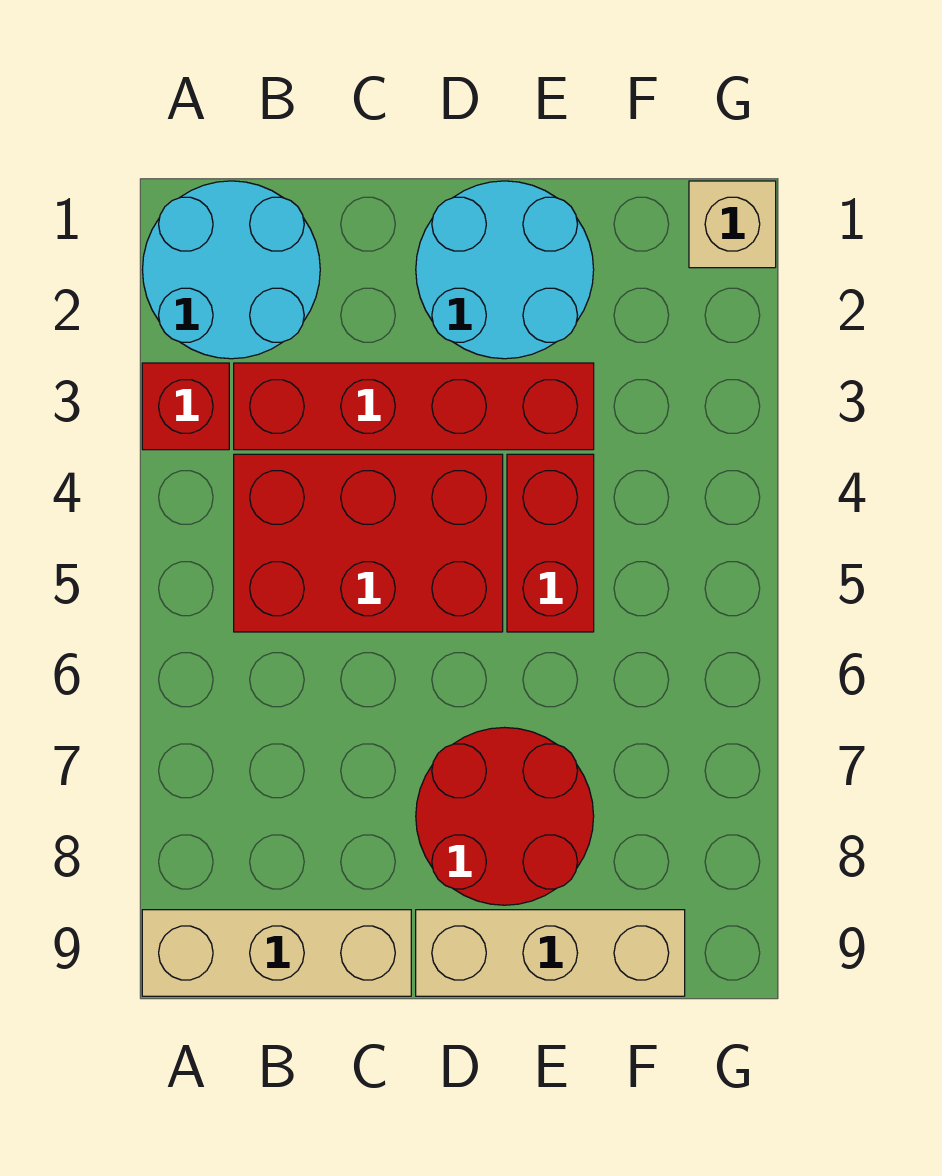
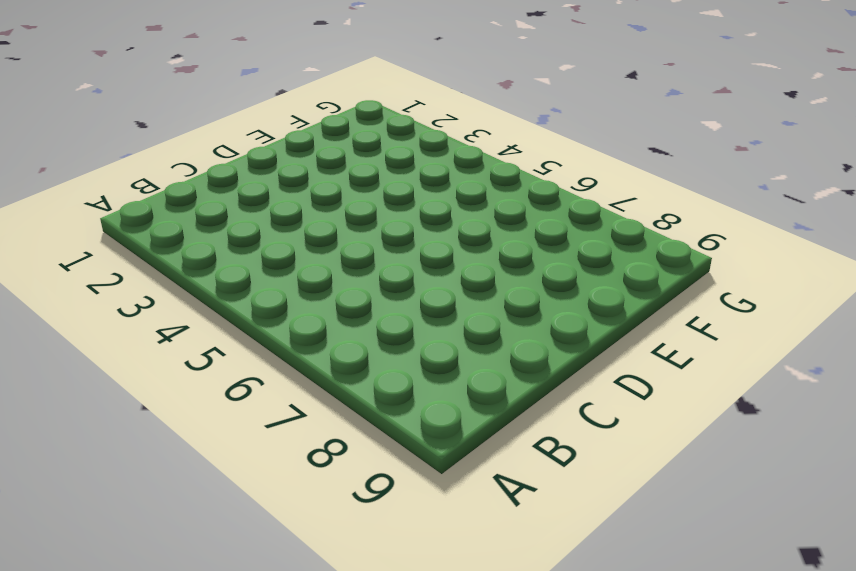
none -> cyan 2x2 round brick [143,181,320,359]
none -> red 1x1 brick [142,363,229,450]

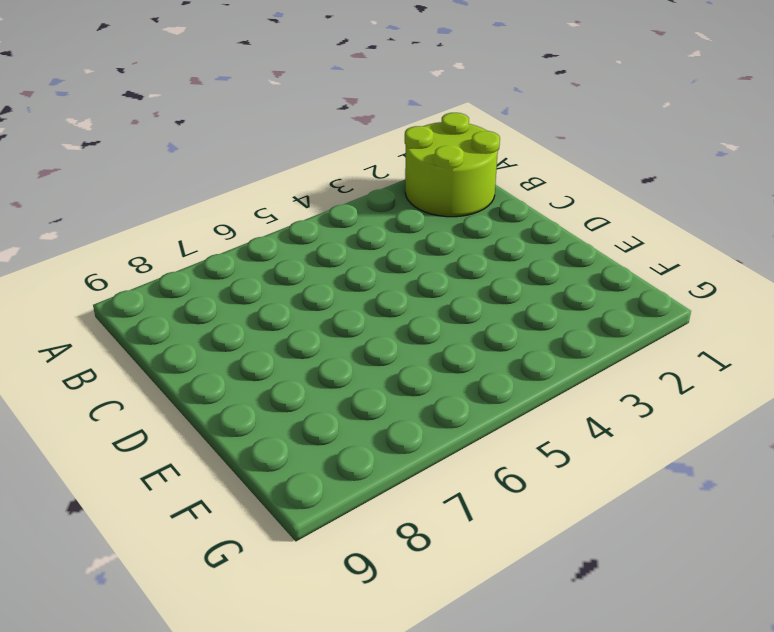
lime 2x2 round brick [405,113,500,217] -> cyan 2x2 round brick [143,181,320,359]
none -> red 1x1 brick [142,363,229,450]
none -> tan 1x3 brick [142,910,411,996]

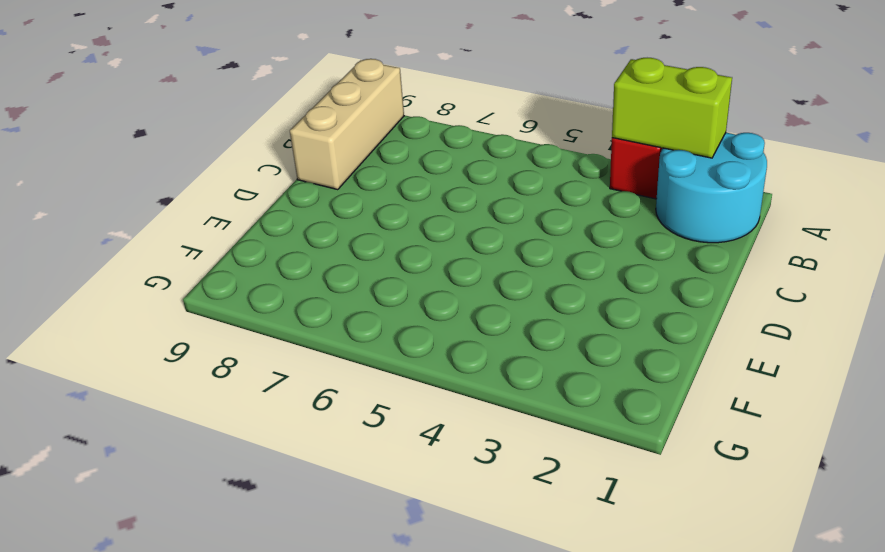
lime 1x2 brick [612,58,732,158] -> none
none -> red 1x4 brick [234,363,594,450]
none -> red 2x3 brick [234,454,503,632]

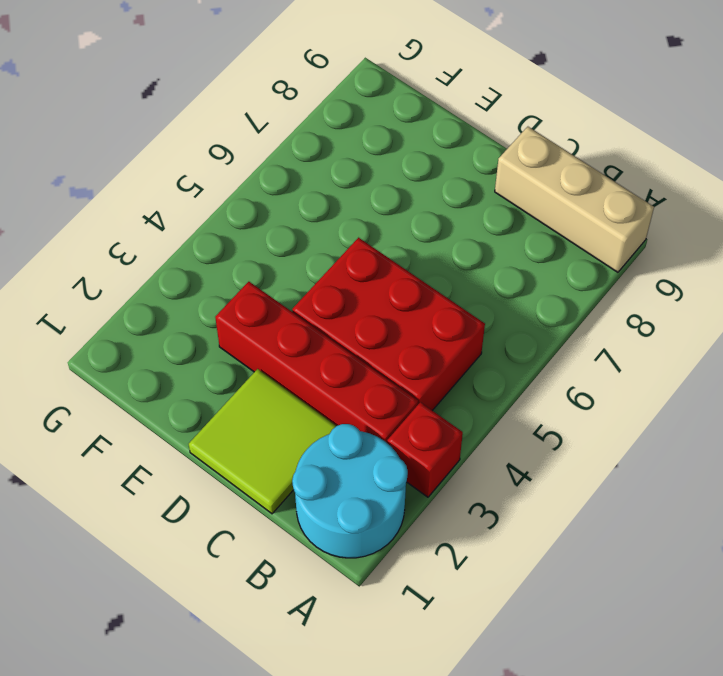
lime 2x2 tile [189,369,336,514] -> cyan 2x2 round brick [416,181,594,359]
none -> red 2x2 round brick [416,727,594,905]
none -> tan 1x3 brick [416,910,685,996]

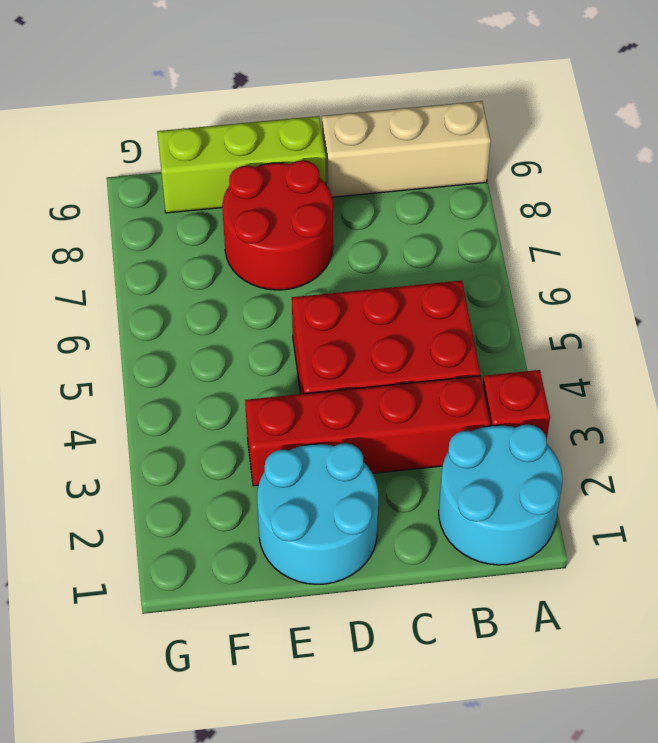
lime 1x3 brick [157,116,326,213] -> tan 1x3 brick [416,910,685,996]
none -> red 1x2 brick [507,454,594,632]
none -> tan 1x1 brick [689,181,776,268]

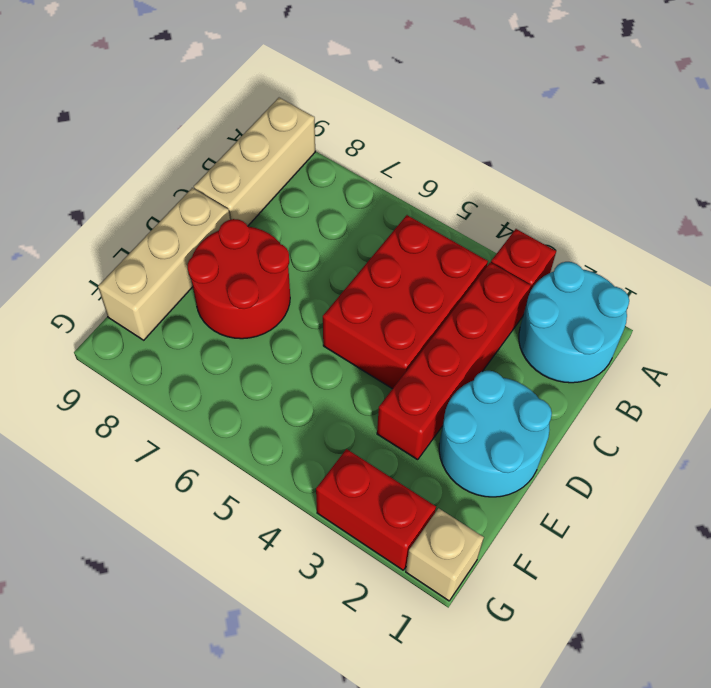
red 1x2 brick [316,449,436,570] -> red 1x2 brick moved to [507,454,594,632]

